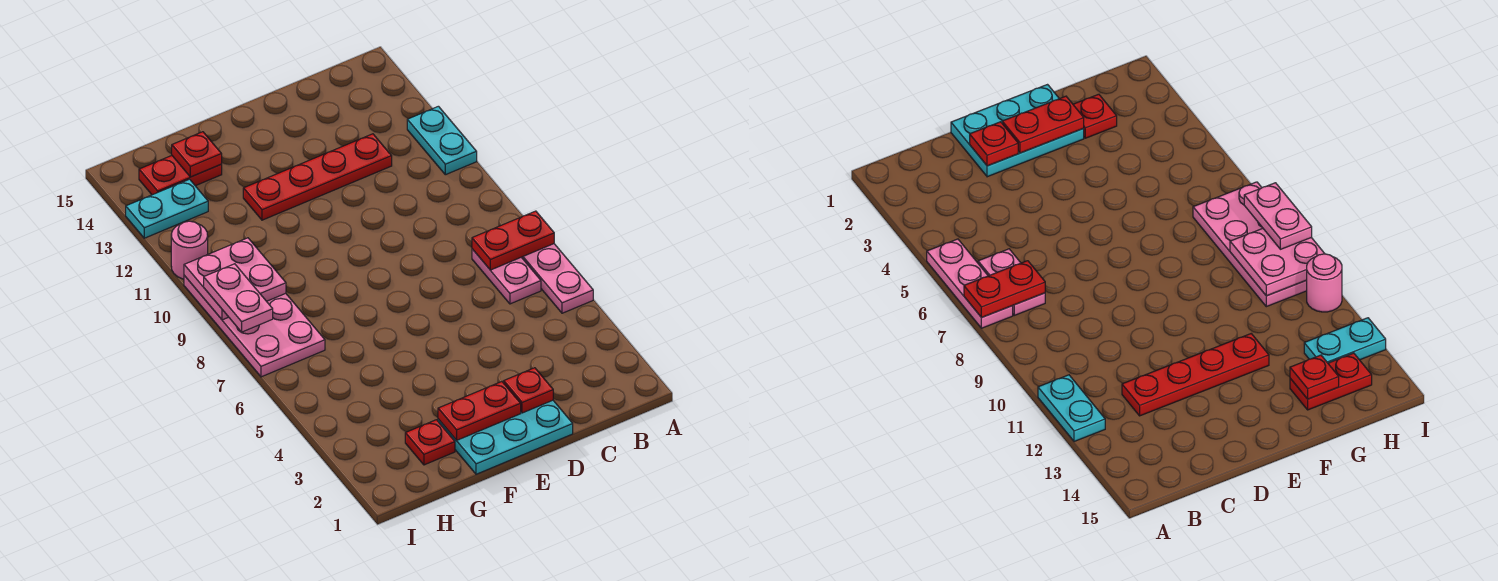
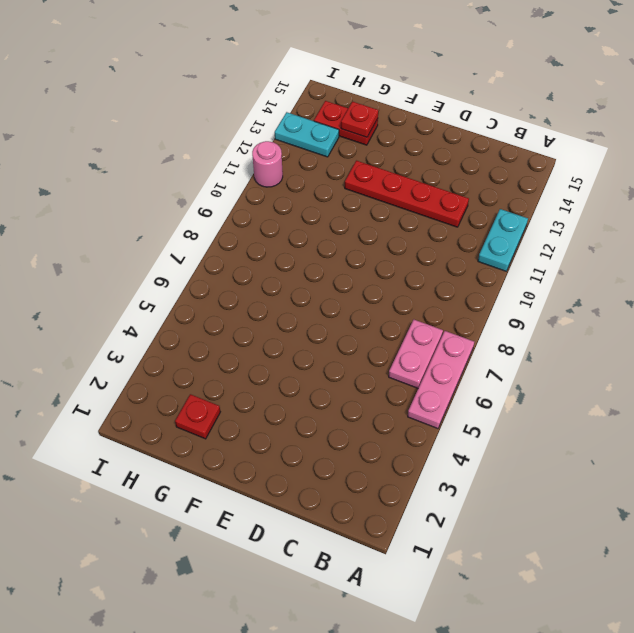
none -> cyan 2x3 plate [438,400,573,474]
none -> pink 2x4 plate [184,276,325,377]
none -> red 1x2 plate [472,211,554,270]

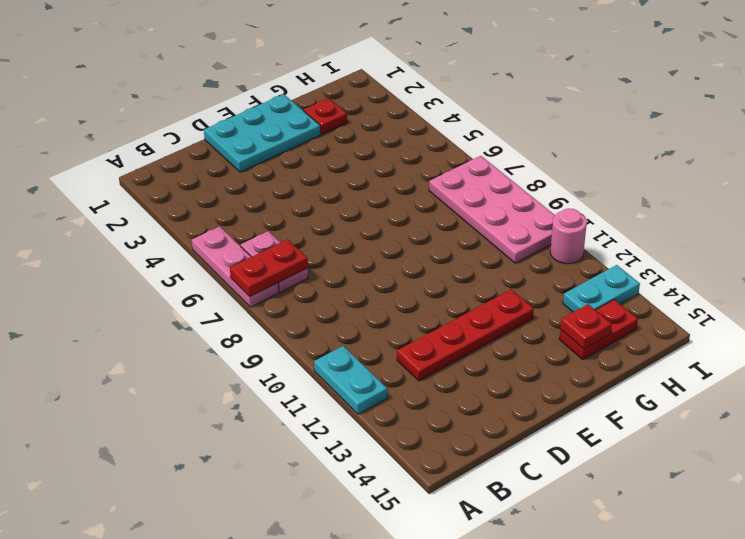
none -> red 1x1 plate [504,368,553,413]
none -> red 1x2 plate [438,382,521,440]
none -> pink 2x2 plate [184,238,286,320]

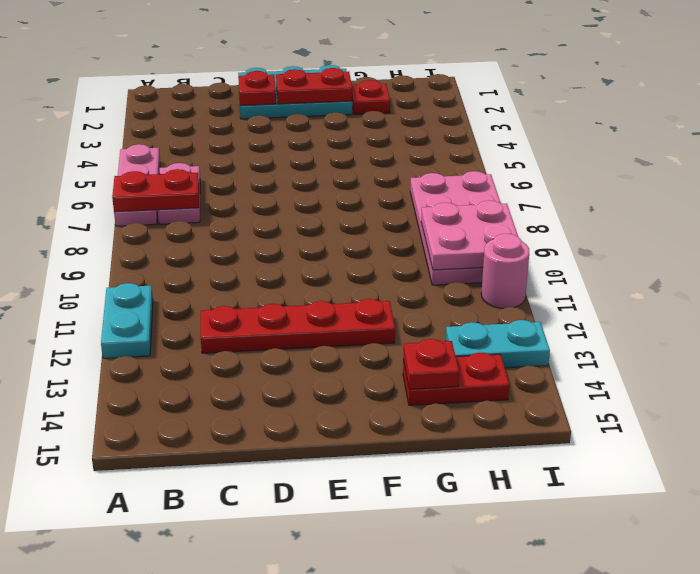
none -> pink 1x2 plate [204,264,273,332]

